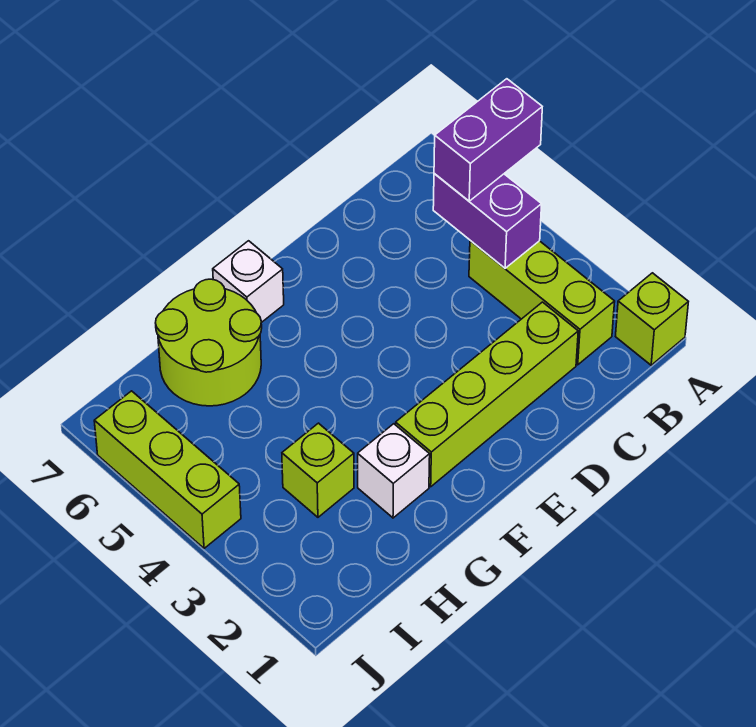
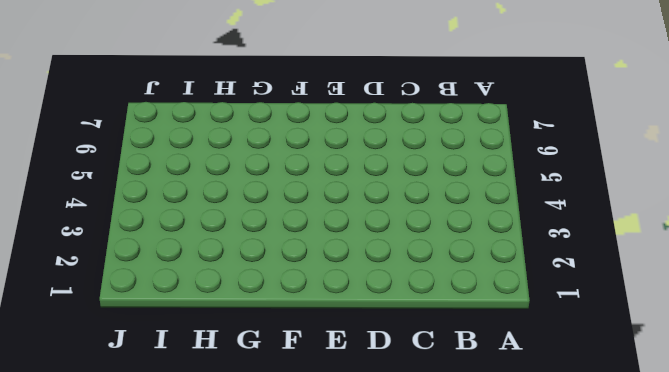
none -> lime 1x1 brick [615,273,688,365]
none -> lime 1x3 brick [469,241,615,365]

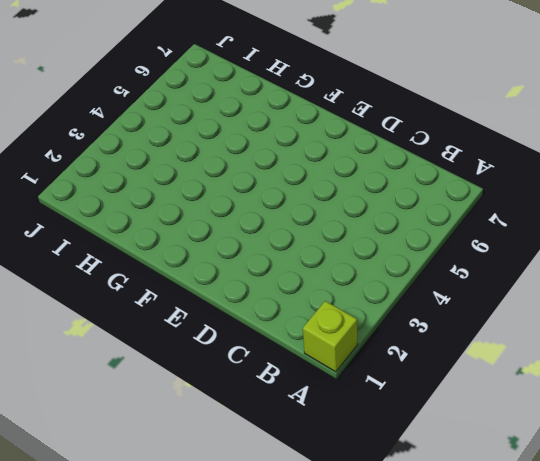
none -> lime 1x3 brick [469,241,615,365]
none -> lime 1x4 brick [396,302,578,487]

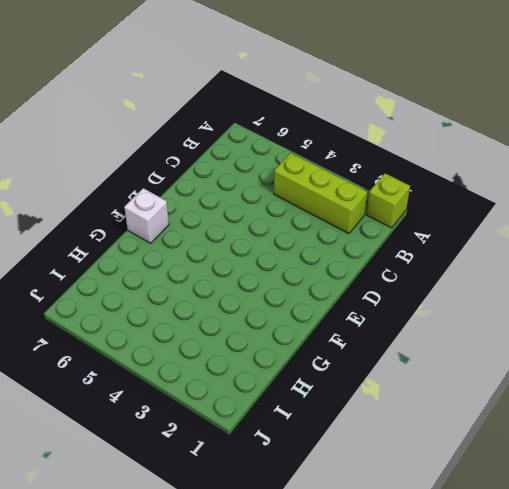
none -> lime 1x4 brick [396,302,578,487]
none -> white 1x1 brick [358,424,430,518]

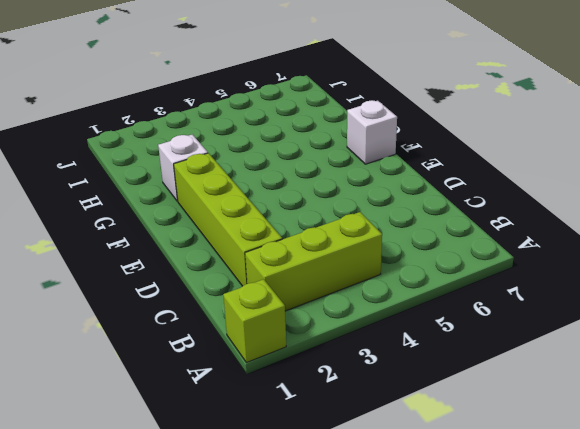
none -> lime 2x2 round brick [156,279,262,406]
none -> lime 1x1 brick [282,423,354,517]

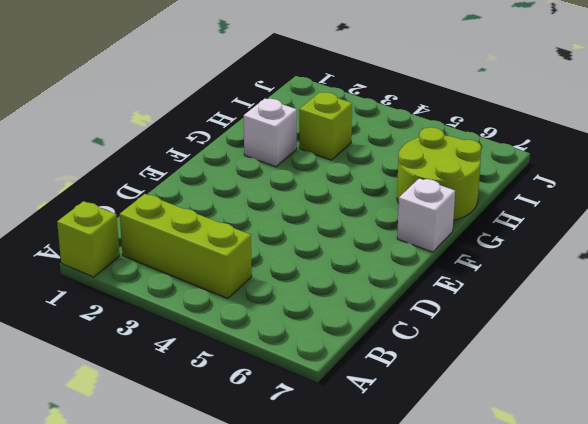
none -> lime 1x4 brick [396,302,578,487]
none -> lime 1x3 brick [94,391,241,548]

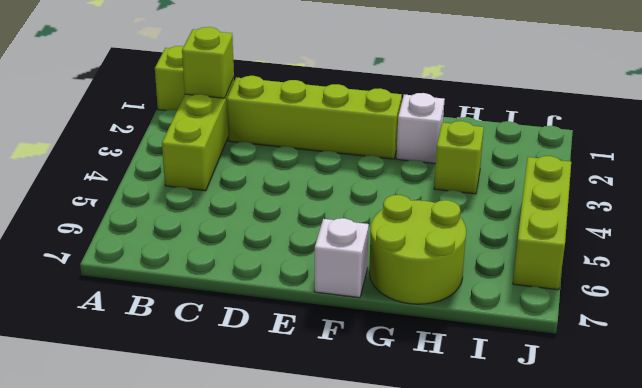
lime 1x1 brick [182,27,234,98] -> none
none -> purple 1x2 brick [433,173,542,268]
none -> purple 1x2 brick [434,79,542,201]

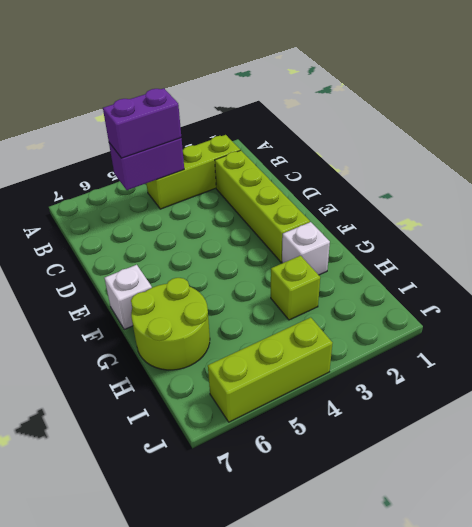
purple 1x2 brick [103,88,181,158] -> purple 1x2 brick turned to [434,79,542,201]
none -> lime 1x1 brick [615,273,688,365]

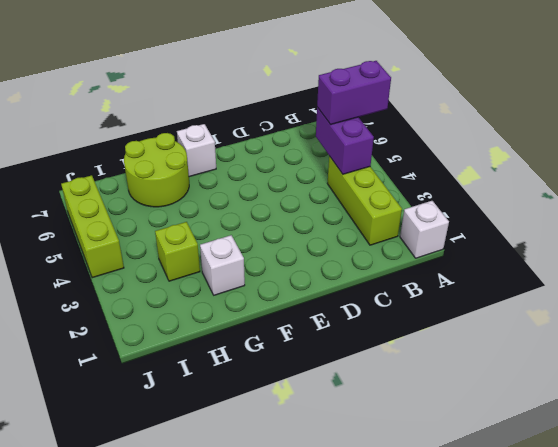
white 1x1 brick [400,201,449,258] -> lime 1x1 brick [615,273,688,365]
none -> lime 1x4 brick [396,302,578,487]

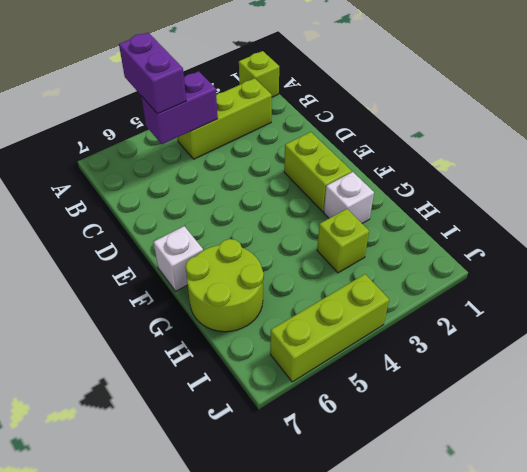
lime 1x2 brick [284,132,352,212] -> lime 1x4 brick [396,302,578,487]

